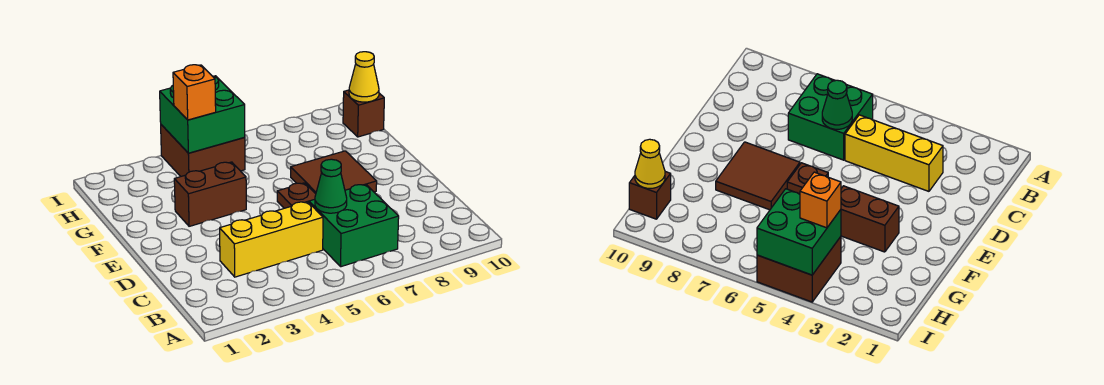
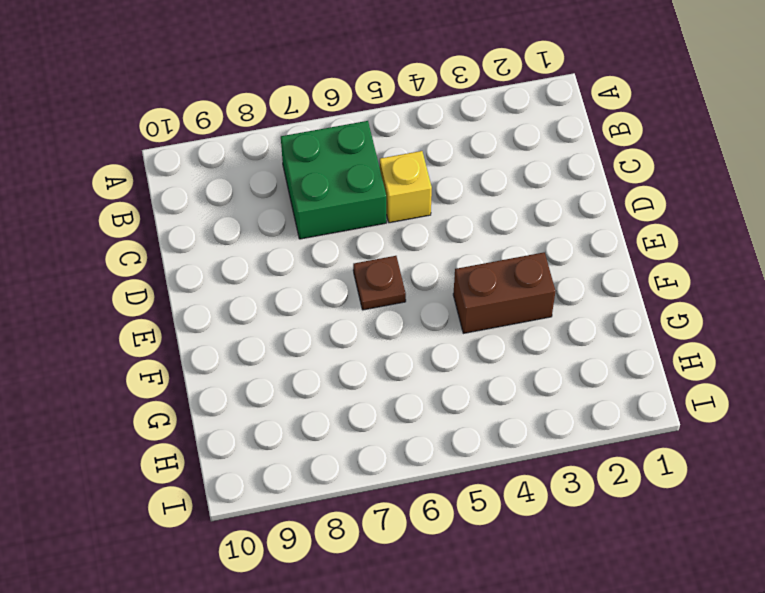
yellow 1x1 brick [380,151,432,223] -> yellow 1x3 brick [220,202,323,277]
none -> brown 2x2 tile [291,151,377,194]
none -> brown 2x2 brick [161,125,245,177]

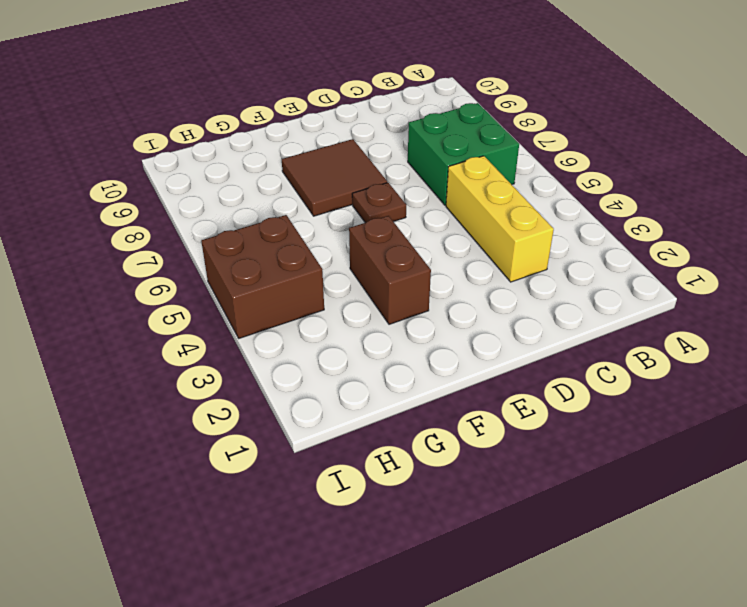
none -> brown 1x1 brick [343,90,384,137]
none -> green 1x1 cone [315,159,347,213]

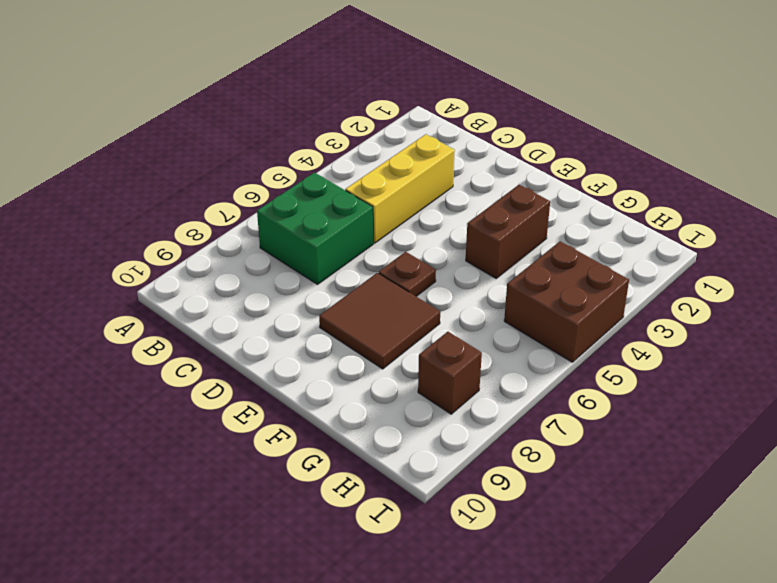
brown 1x1 brick [418,332,482,414] -> brown 1x1 brick moved to [343,90,384,137]
none -> green 1x1 cone [315,159,347,213]
none -> green 2x2 brick [160,76,245,153]

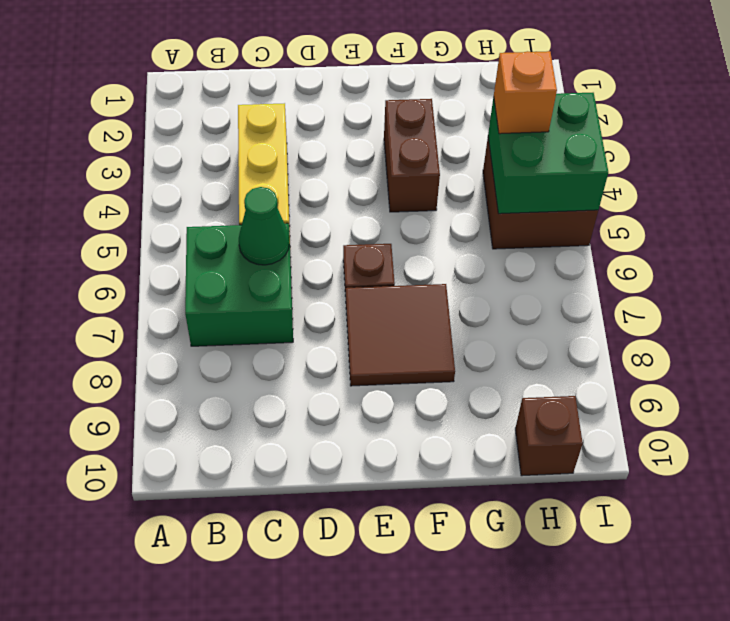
none -> yellow 1x1 cone [349,52,379,102]

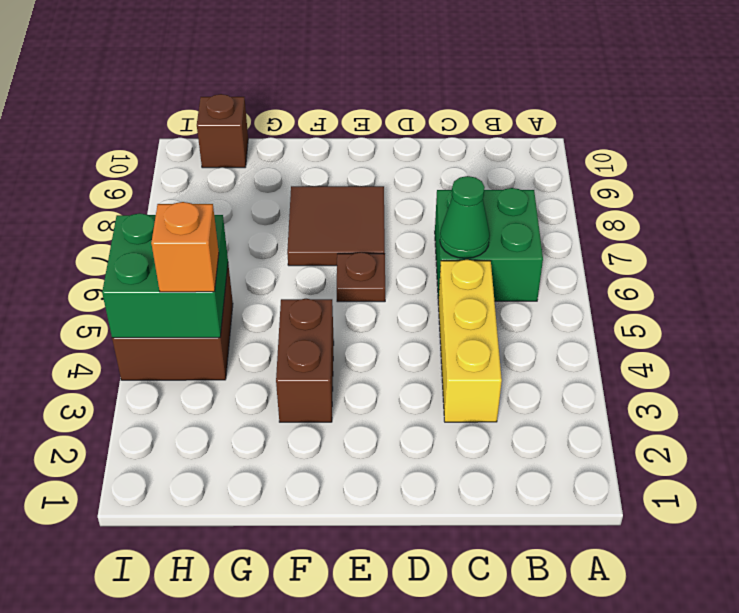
none -> yellow 1x1 cone [349,52,379,102]

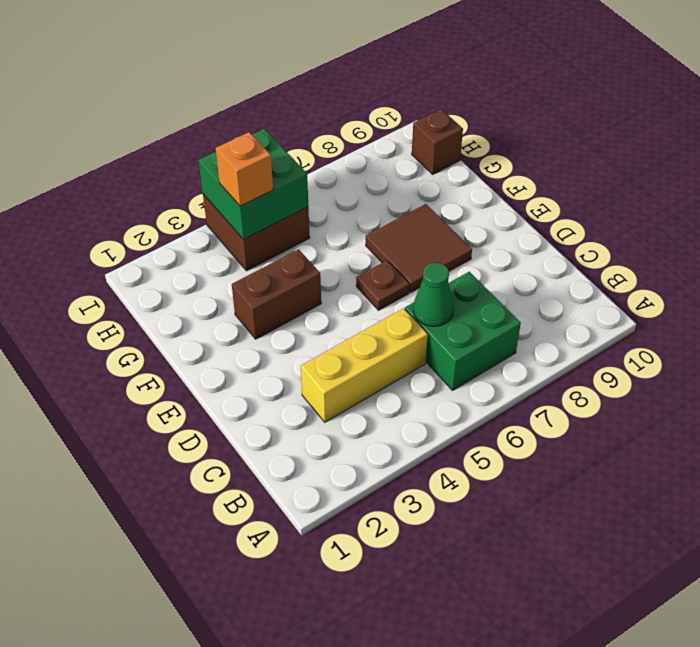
none -> yellow 1x1 cone [349,52,379,102]

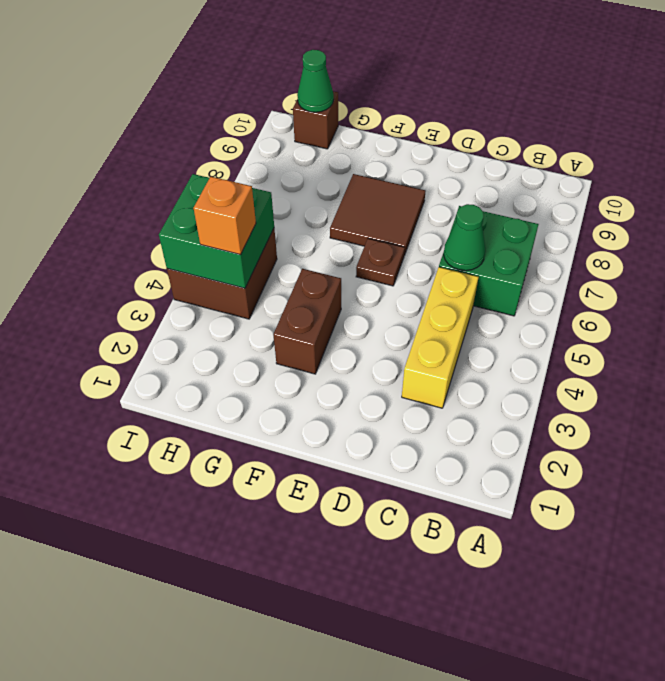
green 1x1 cone [297,50,334,112] -> yellow 1x1 cone [349,52,379,102]

